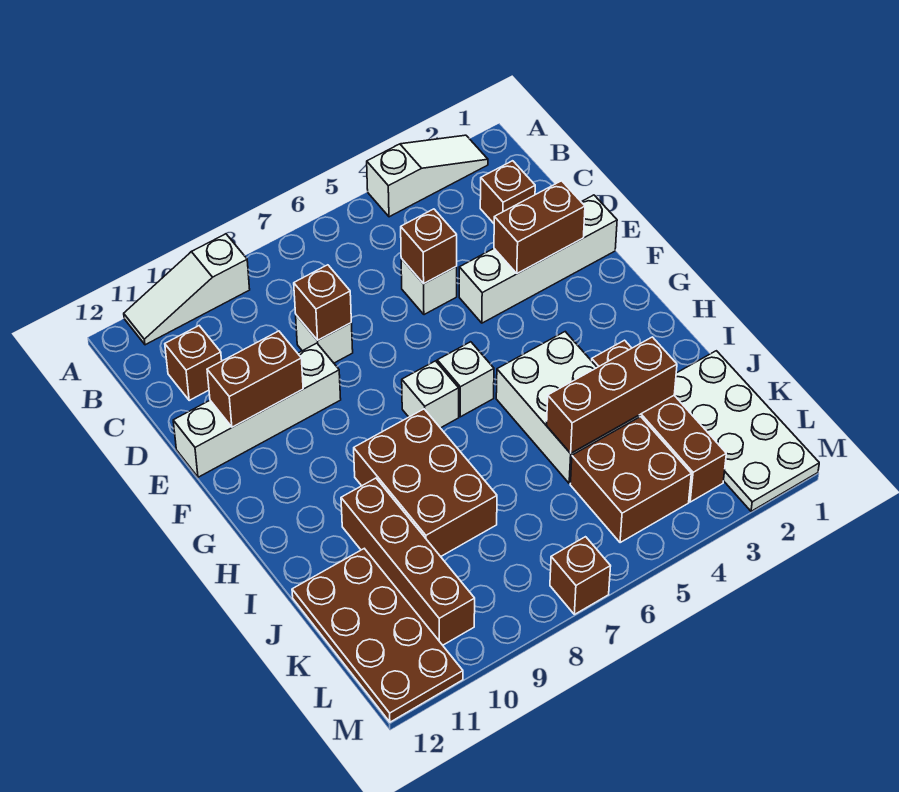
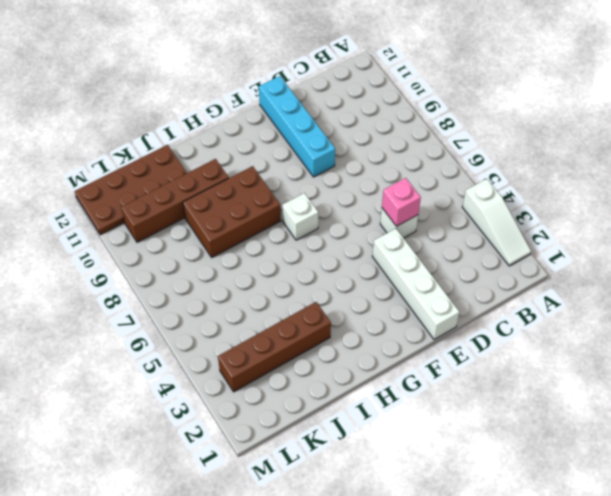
pink 1x1 brick [382,178,421,226] -> brown 1x1 brick [401,209,457,284]
cyan 1x4 brick [259,76,335,177] -> white 1x4 brick [173,343,341,477]
none -> white 1x3 slope [124,234,250,345]
none -> brown 1x1 brick [480,161,535,223]
none -> brown 1x1 brick [165,326,222,400]

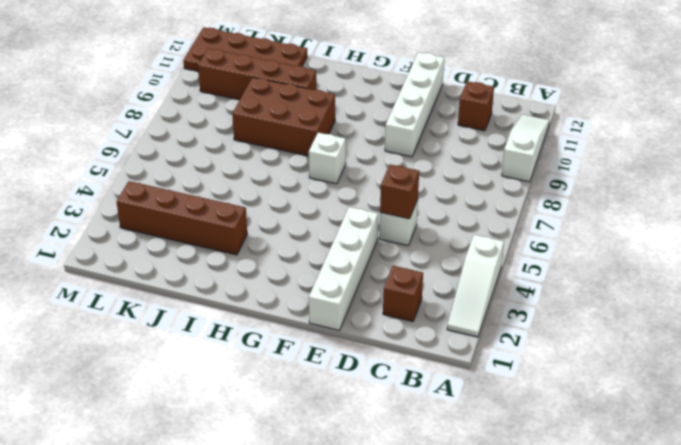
none -> white 1x1 brick [296,315,353,363]
none -> white 1x1 brick [437,342,494,417]
none -> white 2x3 brick [496,332,639,483]

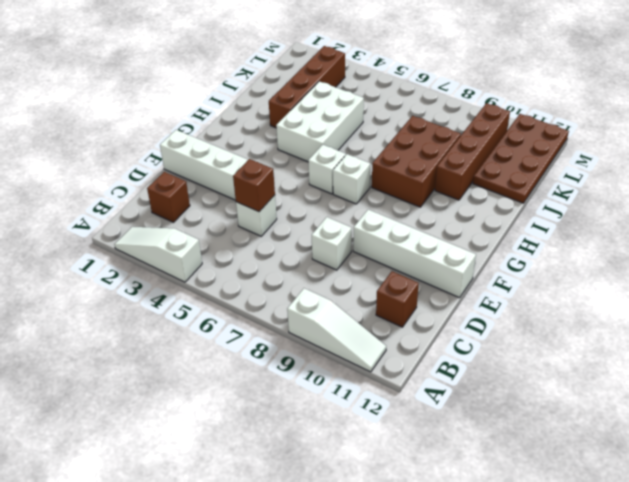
none -> white 2x4 plate [674,351,819,511]
none -> brown 2x2 brick [570,417,691,543]
none -> brown 1x1 brick [550,537,611,614]

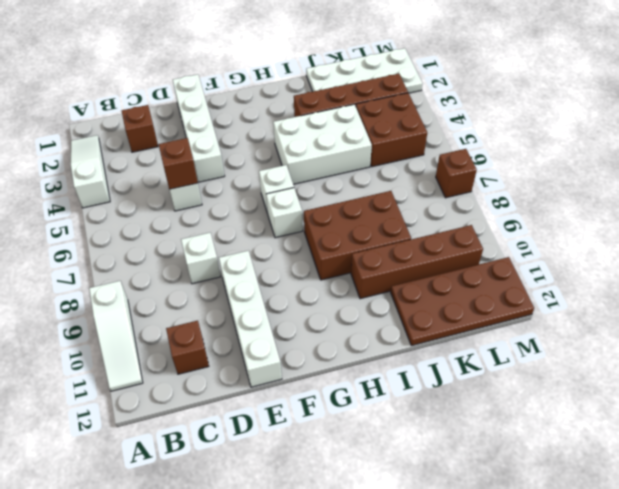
none -> brown 1x1 brick [294,265,351,340]
none -> brown 1x2 brick [494,181,585,274]
none -> brown 1x2 brick [207,331,303,427]

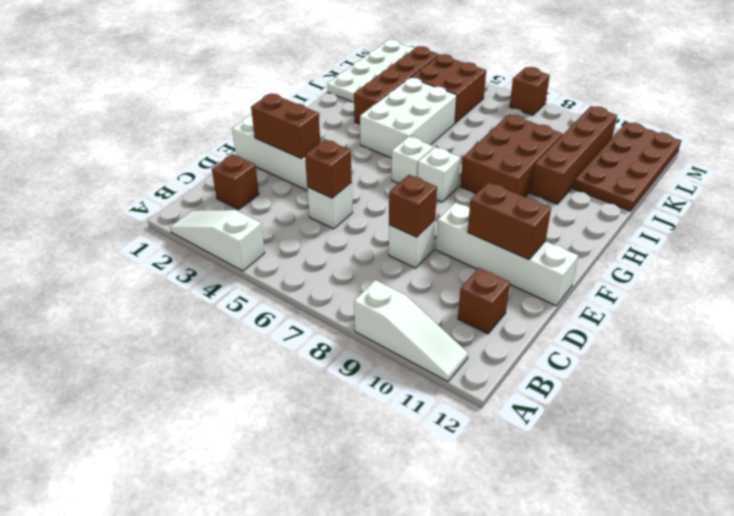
none -> brown 1x3 brick [547,337,677,453]

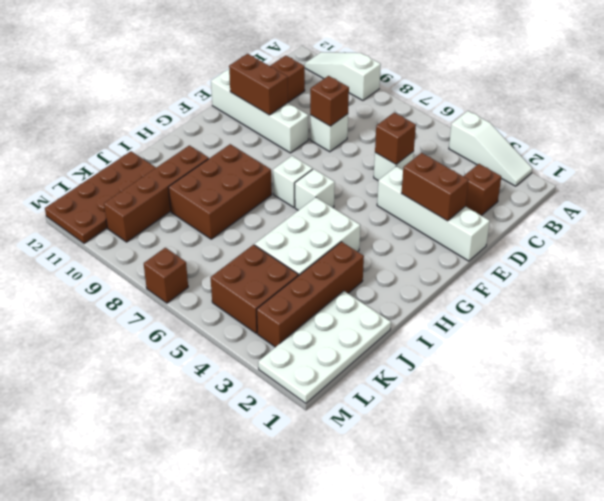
none -> brown 1x3 brick [547,337,677,453]

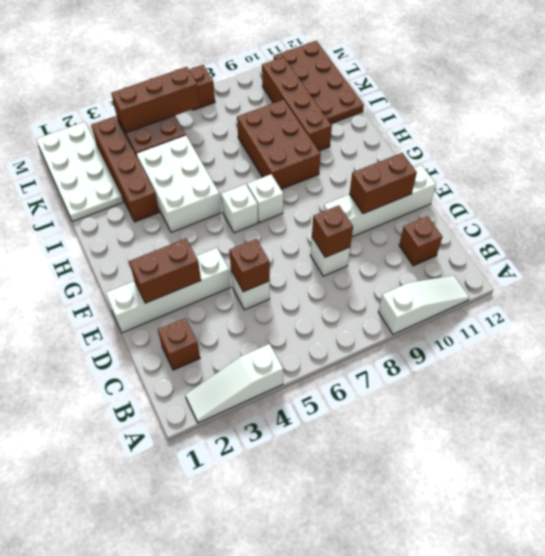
brown 1x3 brick [111,67,200,133] -> brown 1x3 brick moved to [547,337,677,453]

